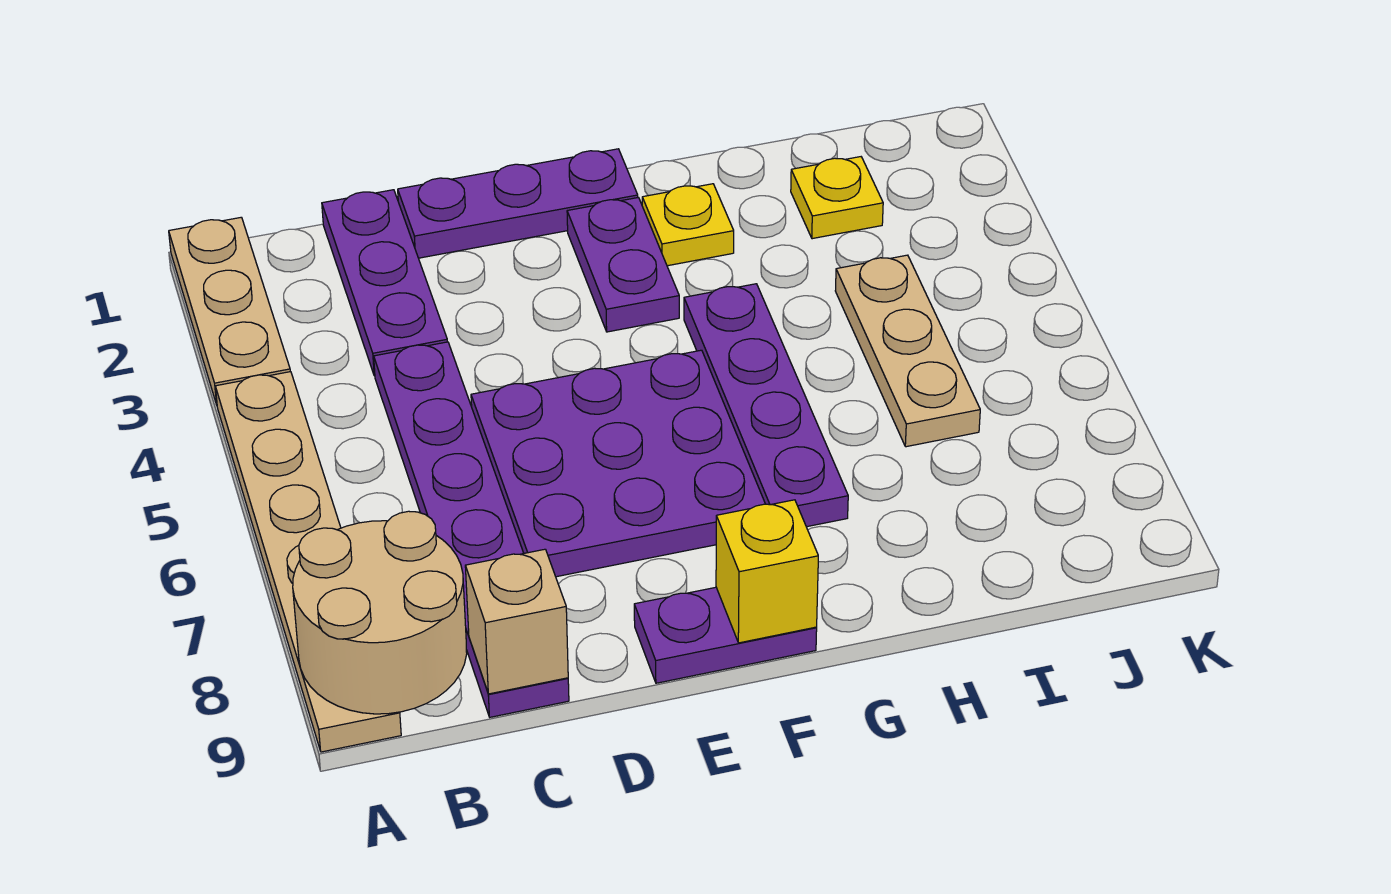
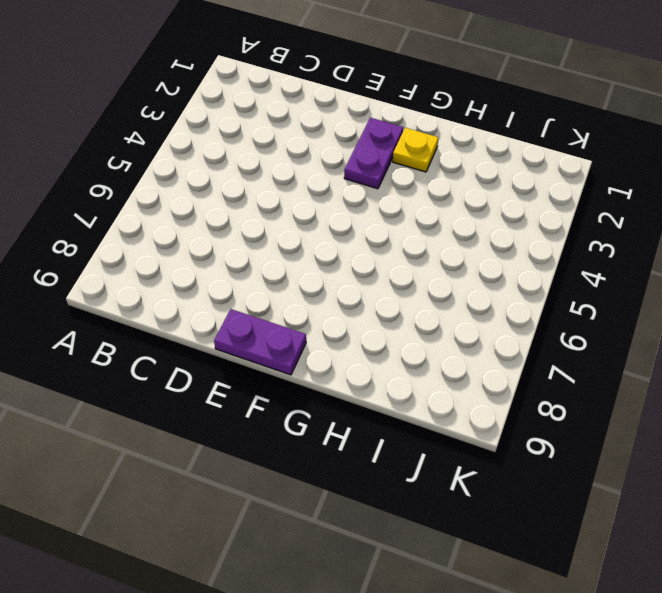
none -> tan 1x3 plate [169,217,290,405]
none -> tan 1x6 plate [215,372,401,752]
none -> purple 1x3 plate [322,190,447,376]

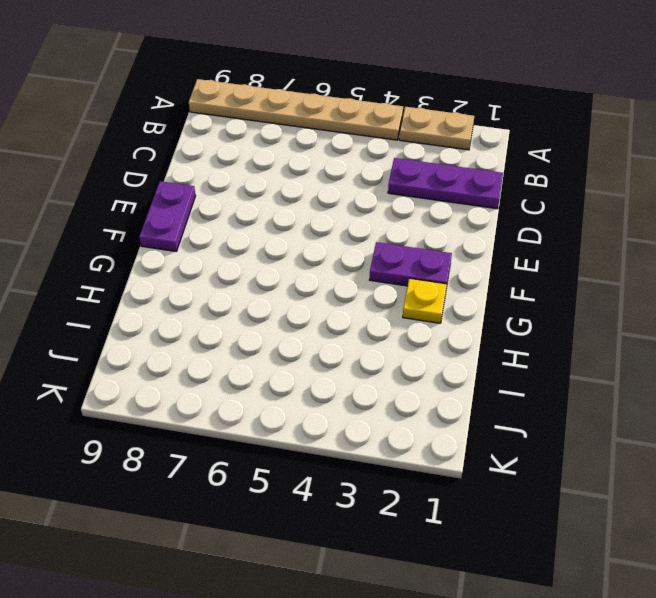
tan 1x2 plate [399,107,474,150] -> tan 1x3 plate [169,217,290,405]
none -> purple 1x6 plate [374,342,569,717]
none -> purple 1x3 plate [398,149,638,258]
none -> purple 3x3 plate [471,350,765,577]

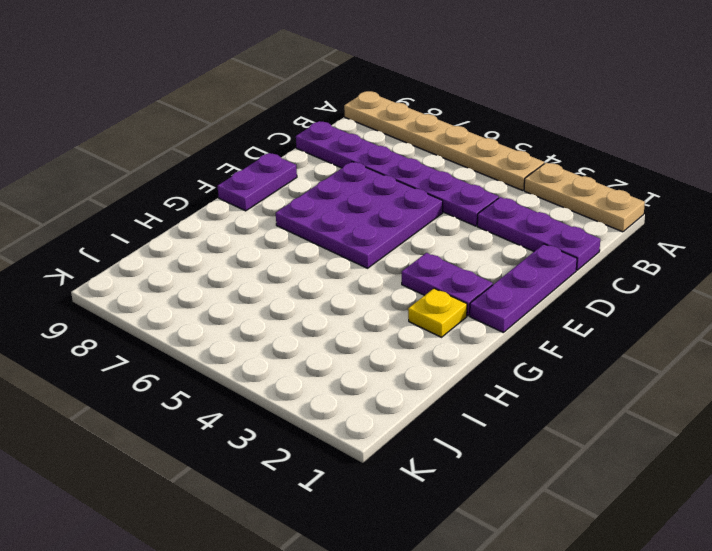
none -> purple 1x4 plate [684,284,848,527]
none -> yellow 1x1 plate [791,157,883,239]
none -> tan 1x3 plate [835,255,980,447]

